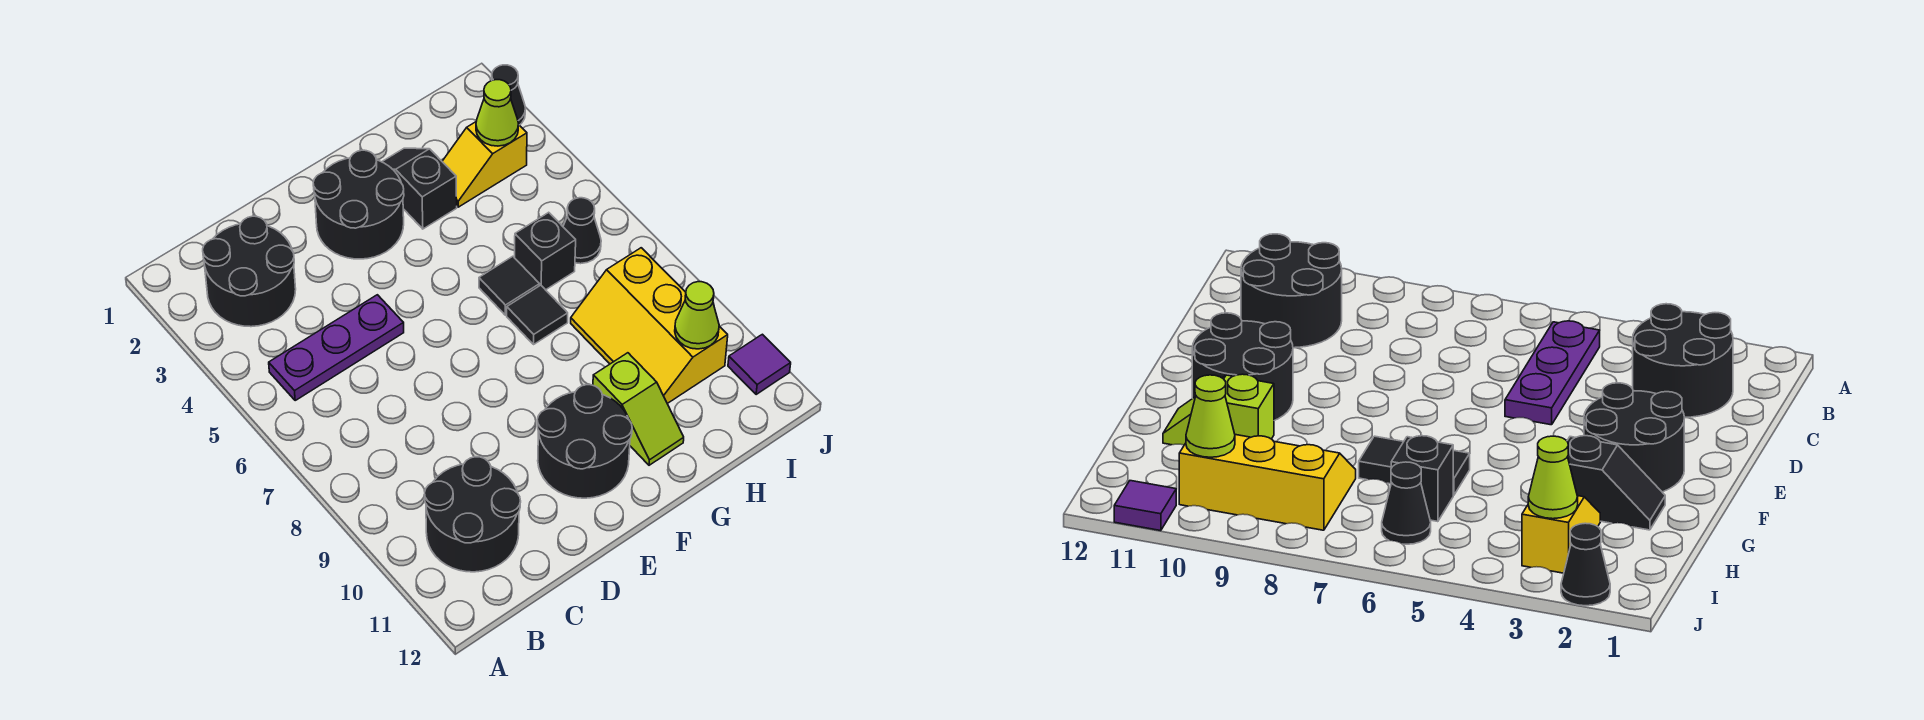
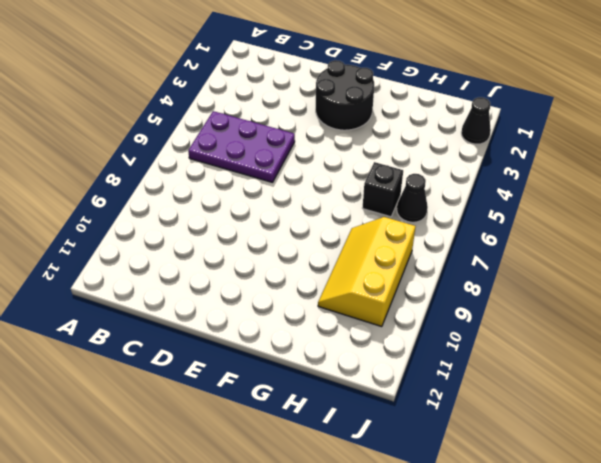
purple 2x3 plate [188,111,295,182] -> purple 1x3 plate [269,295,404,400]
none -> black 2x2 round brick [203,216,296,327]
none -> black 2x2 round brick [425,457,521,572]
none -> black 2x2 round brick [537,385,632,498]

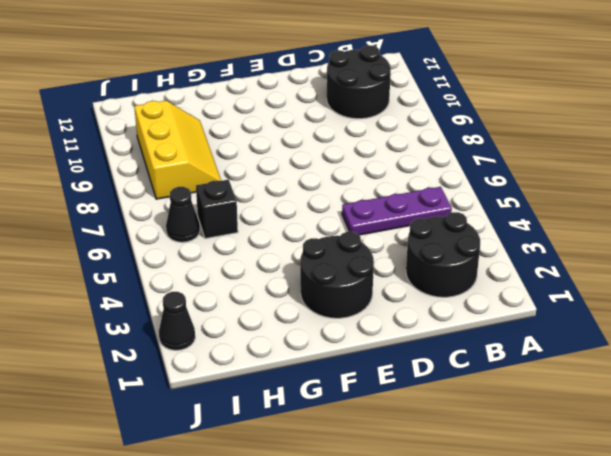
none -> black 2x2 round brick [537,385,632,498]
none -> black 1x2 slope [382,148,457,229]
none -> black 1x1 tile [479,256,540,315]

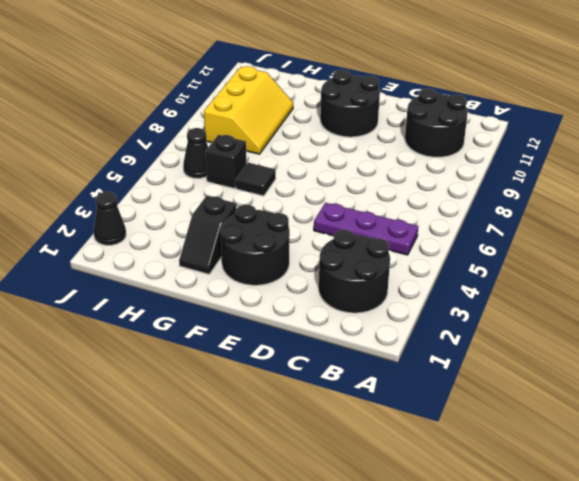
none -> black 1x1 tile [507,285,568,344]
none -> lime 1x2 slope [593,353,684,465]
none -> yellow 1x2 slope [442,122,527,207]

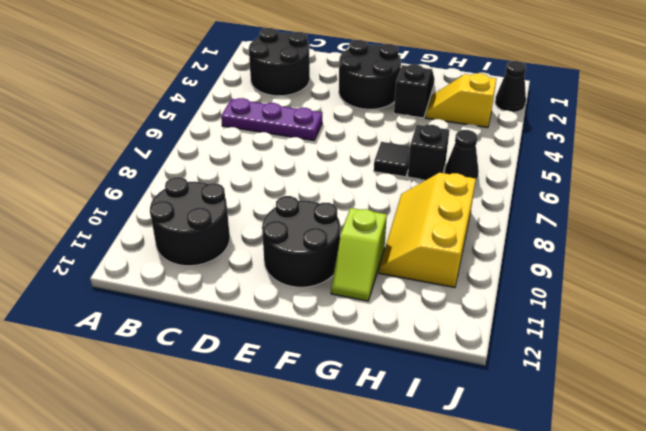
none -> black 1x1 tile [507,285,568,344]
none -> purple 1x1 tile [728,334,791,394]
none -> lime 1x1 cone [476,80,519,146]

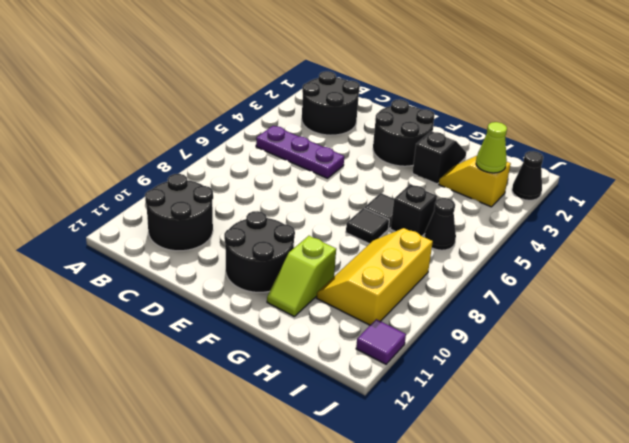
none -> lime 1x1 cone [675,282,719,349]

